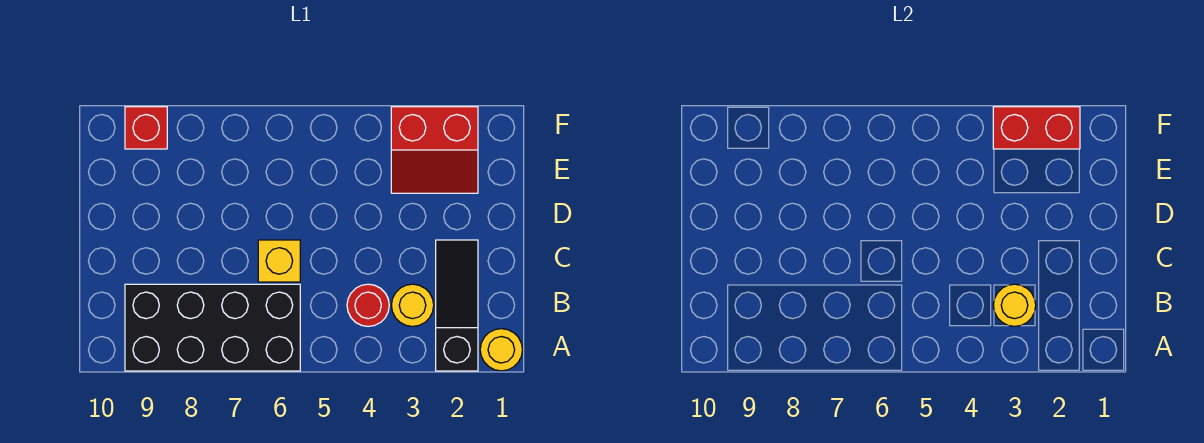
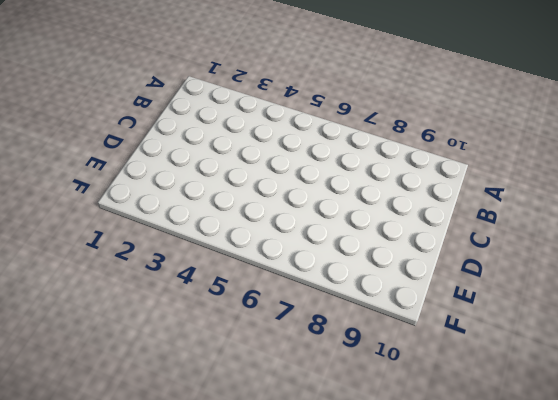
none -> yellow 1x1 round brick [480,329,522,371]
none -> black 1x3 slope [436,240,478,371]

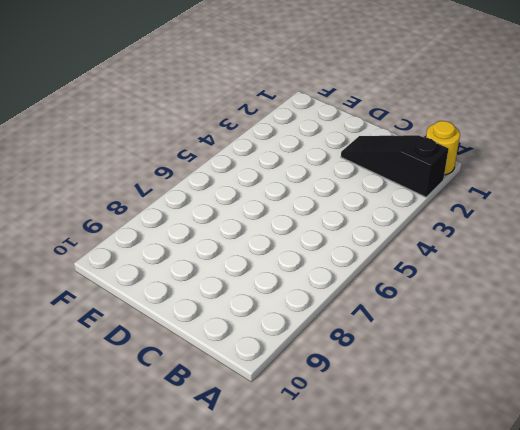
none -> black 2x4 brick [125,284,300,371]
none -> yellow 1x1 round brick [391,284,434,326]

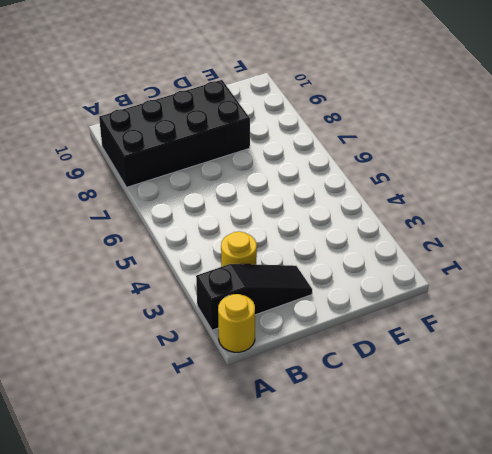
black 2x4 brick [99,80,250,187] -> black 2x4 brick turned to [125,284,300,371]
none -> red 1x1 round brick [347,284,389,326]
none -> yellow 1x1 brick [258,240,300,282]

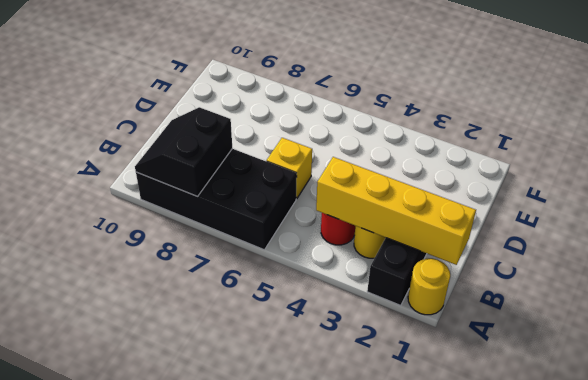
black 2x2 slope [135,107,232,196] -> none
yellow 1x4 brick [316,157,476,265] -> yellow 1x1 round brick [993,284,1036,326]
none -> red 2x2 slope [391,107,478,193]
none -> red 1x1 brick [125,107,167,149]

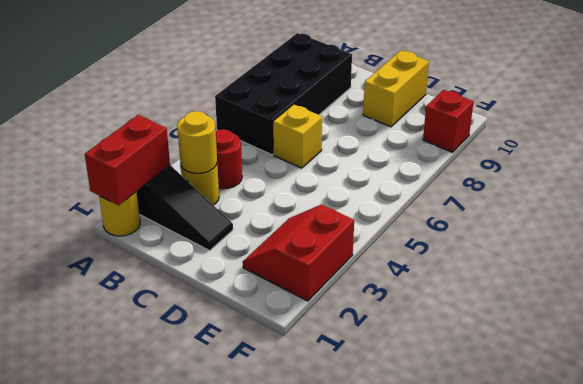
red 1x2 brick [85,115,170,205] -> red 1x2 brick moved to [993,107,1080,149]
yellow 1x2 brick [363,50,429,127] -> none

